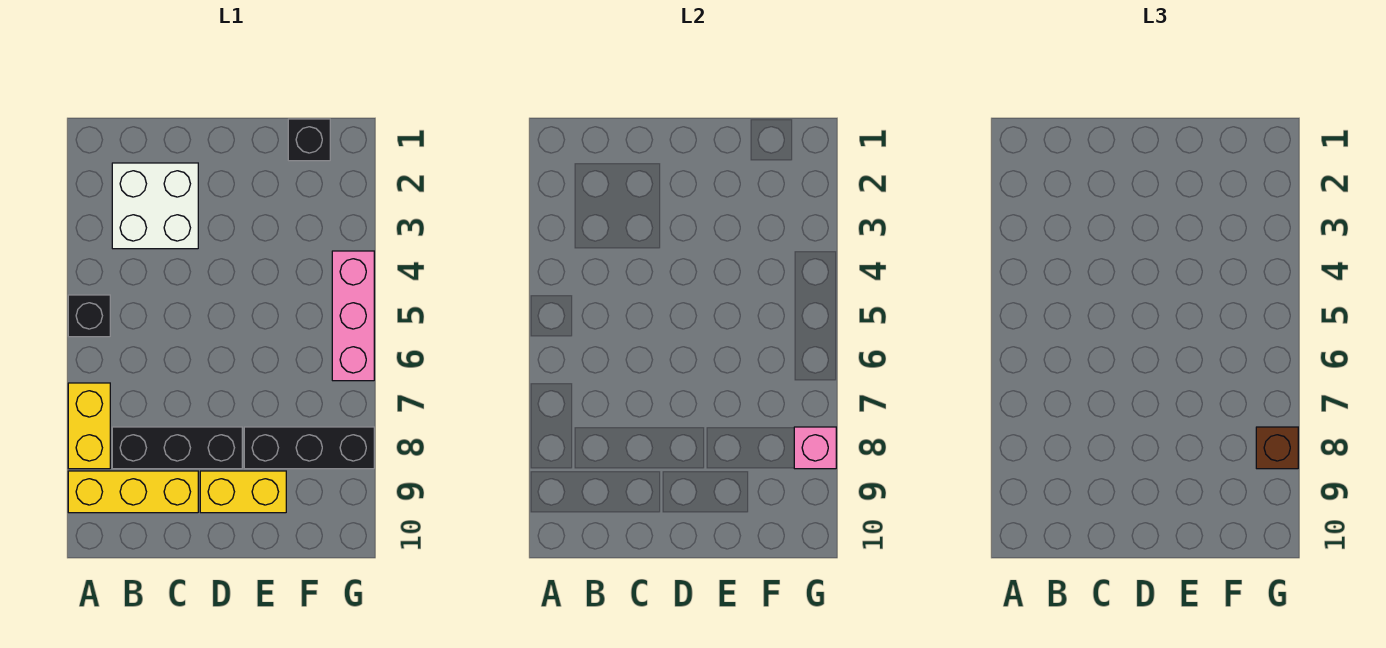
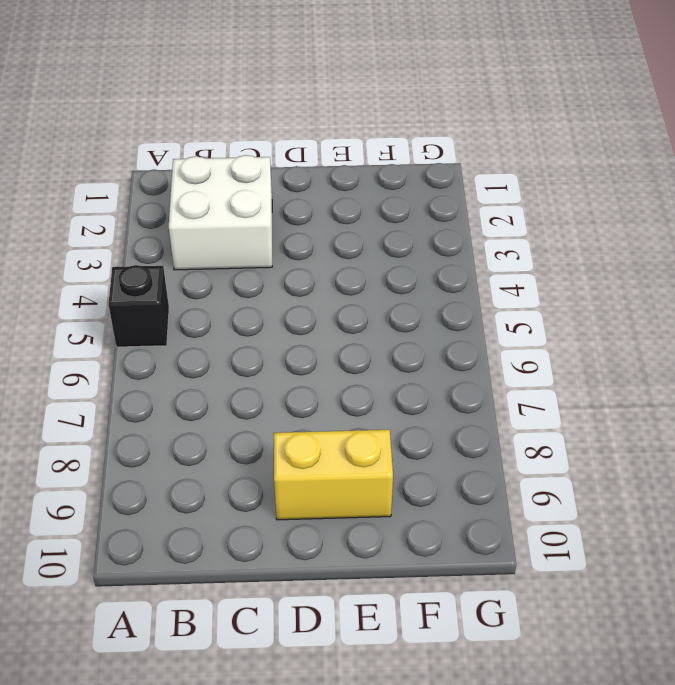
none -> yellow 1x2 brick [68,383,110,469]
none -> yellow 1x3 brick [68,471,198,513]

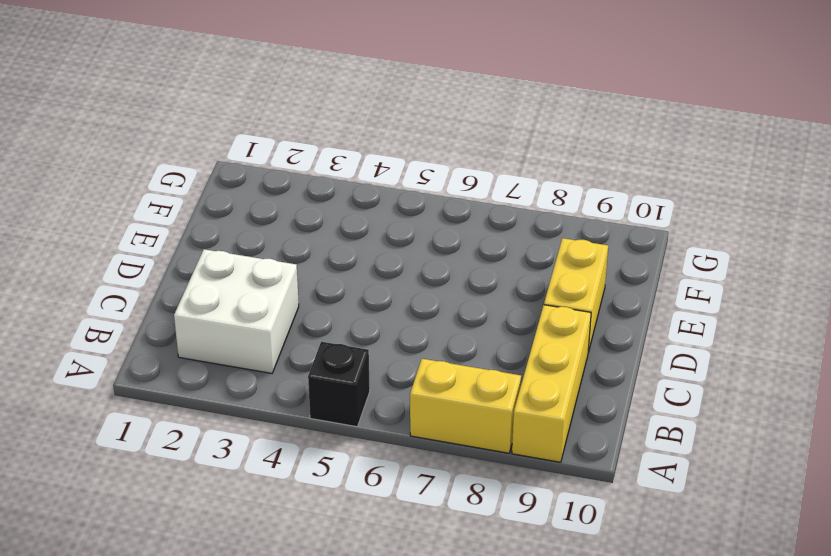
none -> black 1x3 brick [112,427,242,469]
none -> black 1x3 brick [244,427,374,469]

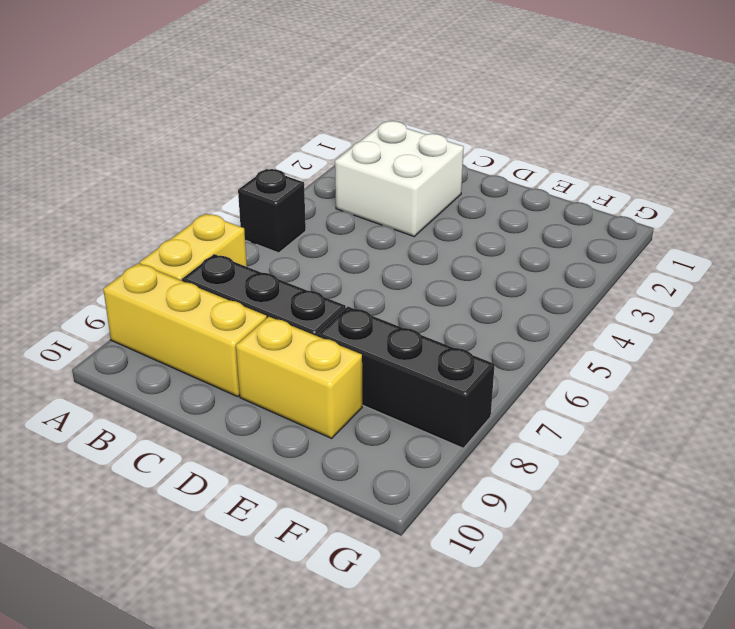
none -> black 1x1 brick [288,119,330,161]
none -> pink 1x3 brick [332,251,374,381]

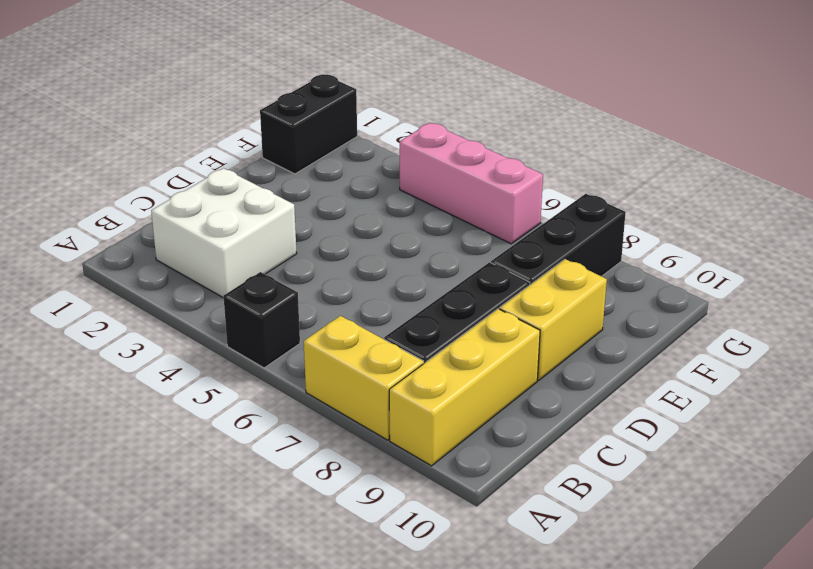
black 1x2 brick [260,75,357,174] -> black 1x1 brick [288,119,330,161]
none -> pink 1x1 brick [794,427,836,469]
none -> brown 1x1 brick [1256,427,1298,469]

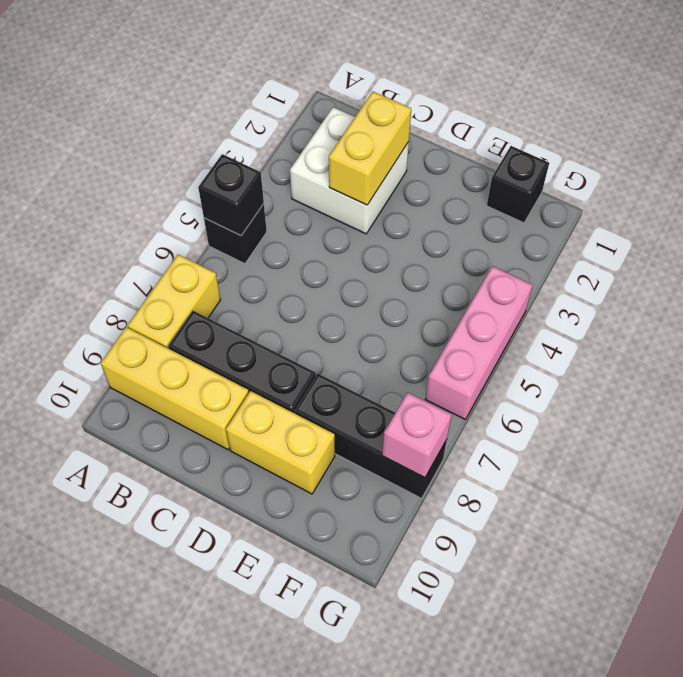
black 1x1 brick [198,154,264,236] -> none
yellow 1x2 brick [329,92,411,205] -> none
none -> brown 1x1 brick [1256,427,1298,469]

